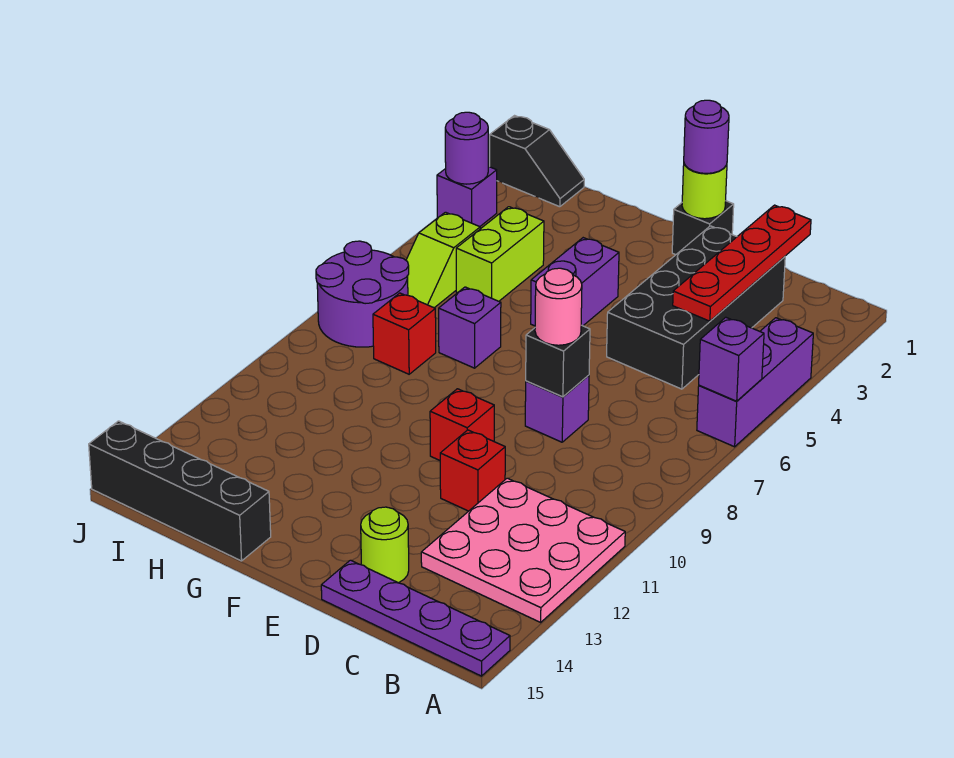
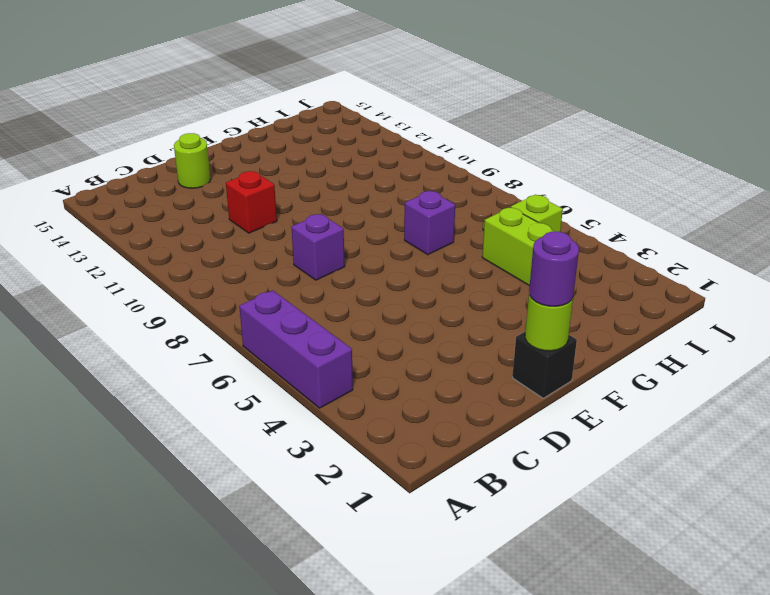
none -> pink 3x3 plate [421,478,625,622]
none -> purple 1x4 plate [321,560,510,676]
none -> black 2x4 brick [607,226,785,389]

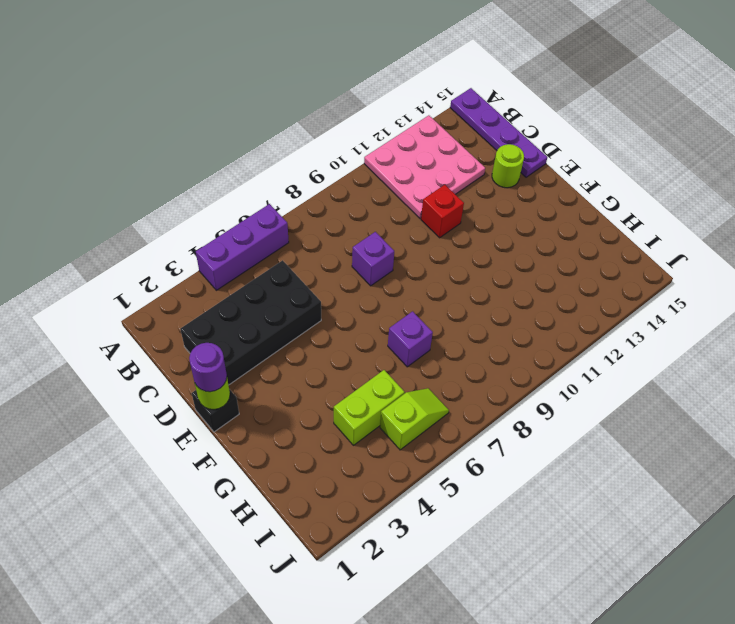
none -> red 1x1 brick [430,389,494,460]
none -> purple 1x2 brick [531,238,619,326]
none -> black 1x4 brick [89,421,271,561]

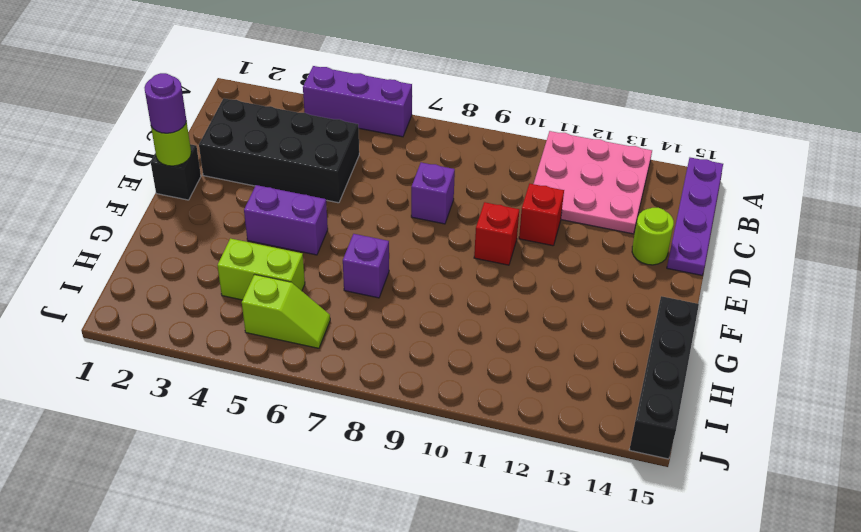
none -> red 1x1 brick [373,293,436,374]
none -> black 1x2 slope [490,116,584,207]
none -> purple 2x2 round brick [316,241,409,347]

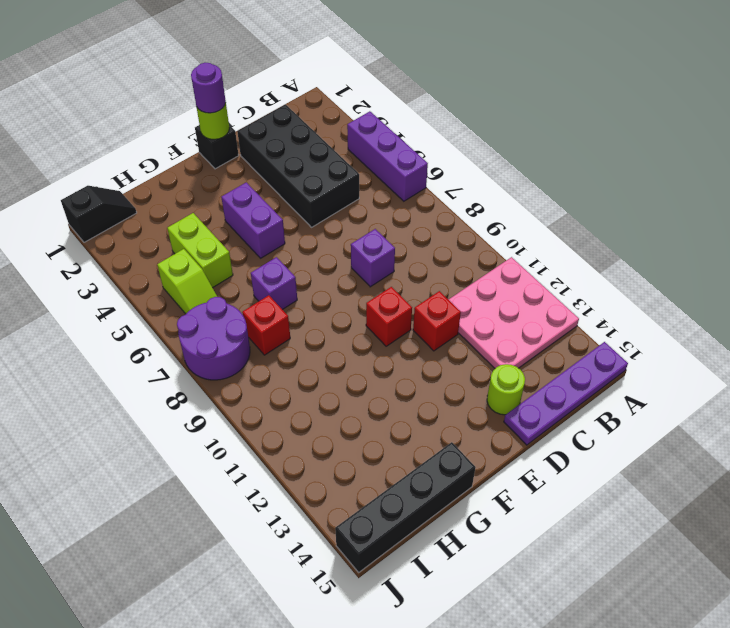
none -> purple 1x1 brick [437,166,497,227]
none -> purple 1x1 brick [699,317,764,401]
none -> red 1x4 plate [673,205,811,321]

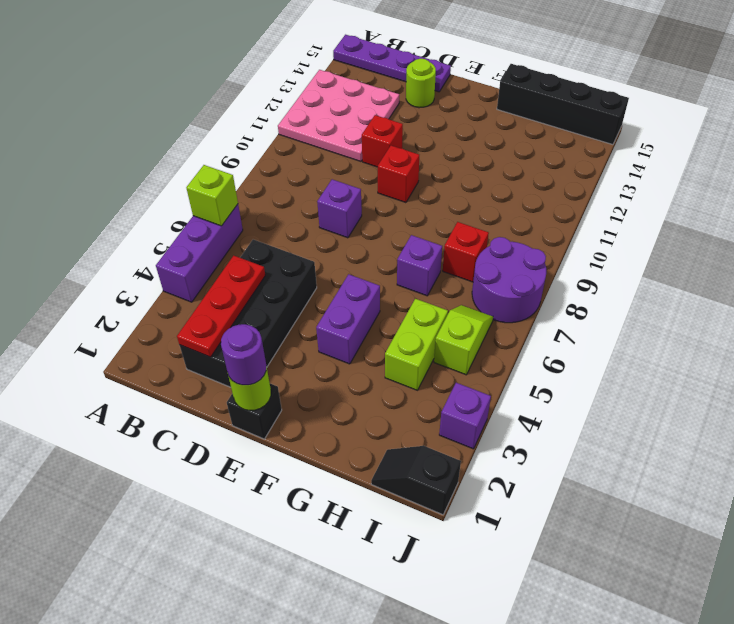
lime 1x1 brick [186,165,238,226] -> purple 1x1 brick [699,317,764,401]
red 1x3 plate [177,256,265,357] -> red 1x4 plate [673,205,811,321]
none -> black 1x1 brick [526,325,590,397]
none -> purple 1x1 round brick [445,112,488,184]
none -> pink 1x1 round brick [535,268,582,345]

